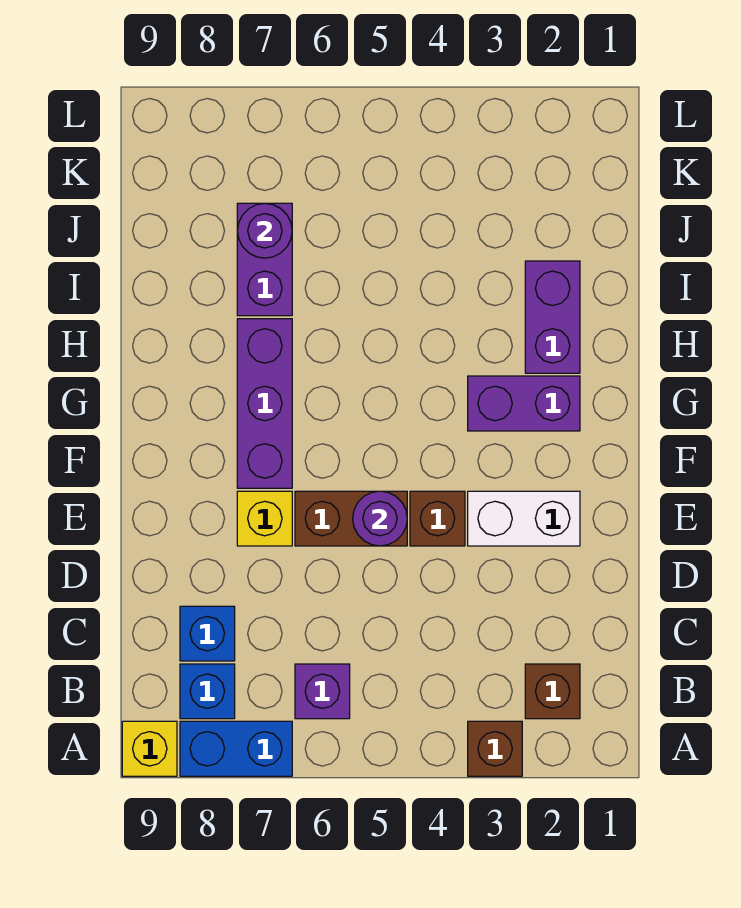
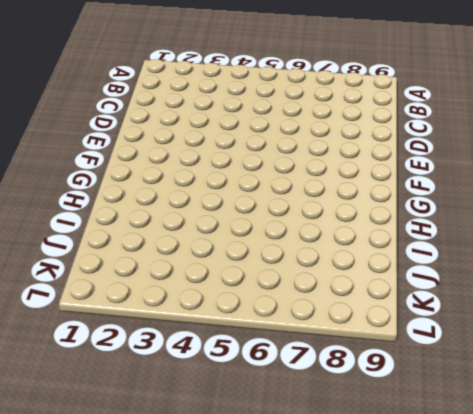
none -> brown 1x1 brick [468,721,522,776]
none -> blue 1x2 brick [180,721,292,776]
none -> yellow 1x1 brick [122,721,177,776]

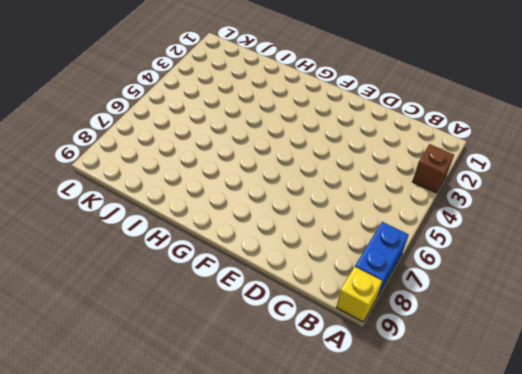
none -> brown 1x1 brick [525,664,580,719]
none -> purple 1x1 brick [295,664,350,719]
none -> blue 1x1 brick [180,664,235,719]

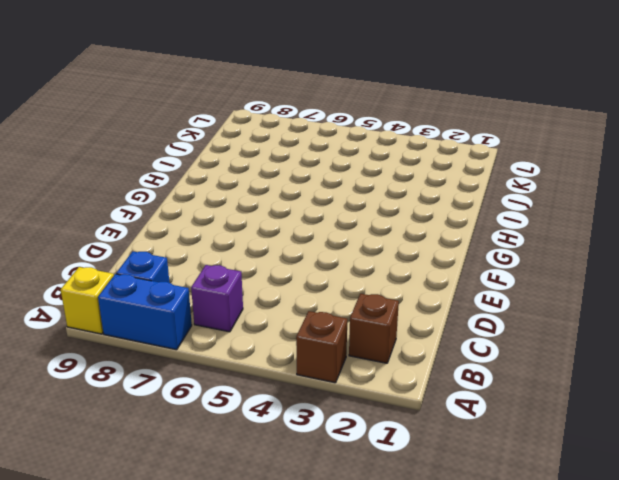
none -> blue 1x1 brick [180,606,235,661]
none -> white 1x2 brick [468,491,580,546]
none -> brown 1x1 brick [410,491,465,546]

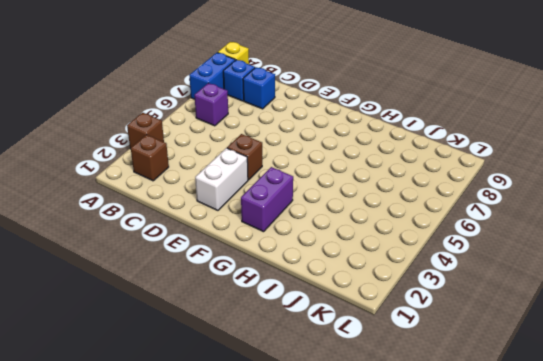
none -> brown 1x2 brick [295,491,407,546]
none -> yellow 1x1 brick [237,491,292,546]
none -> purple 1x3 brick [237,319,292,488]

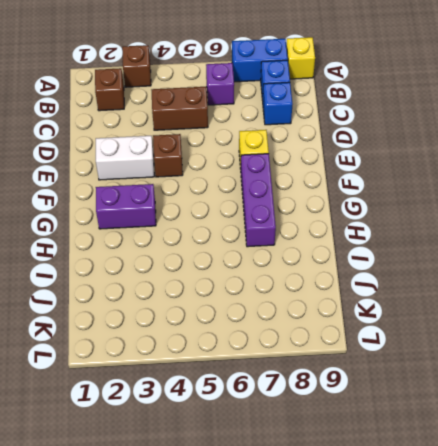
brown 1x2 brick [152,87,208,130] -> brown 1x2 brick moved to [295,491,407,546]
none -> purple 1x2 brick [525,261,580,373]
none -> purple 1x2 brick [237,203,292,316]
none -> purple 1x1 round brick [353,491,407,546]

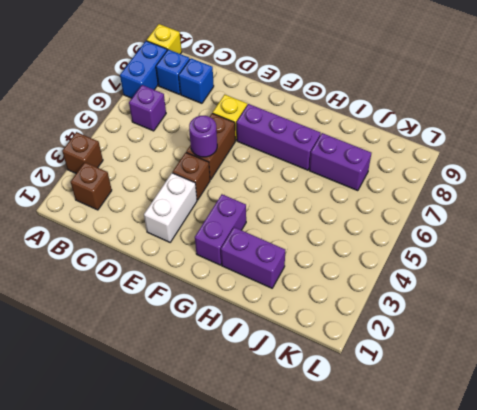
none -> purple 1x1 round brick [237,203,292,258]

